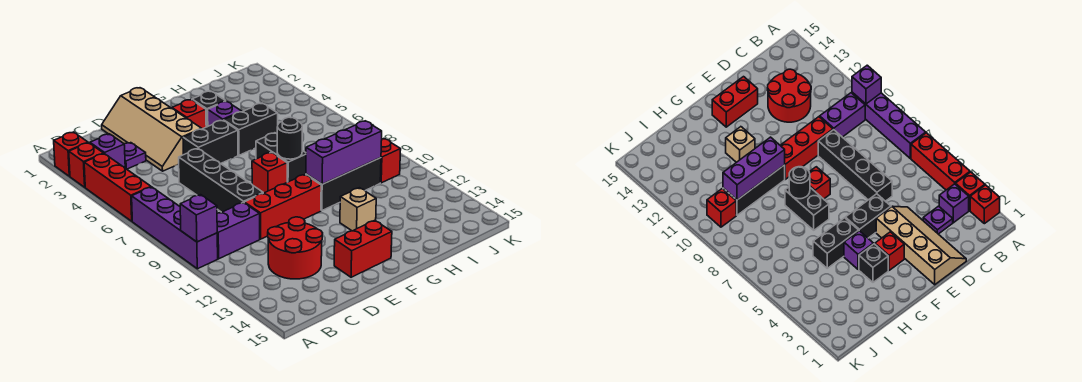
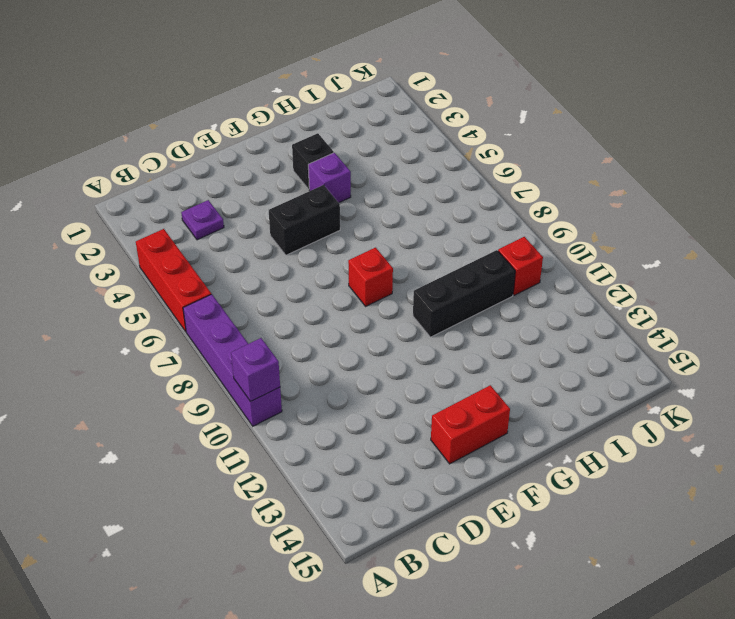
none -> red 1x1 brick [54,132,88,176]
none -> red 1x1 brick [69,143,104,187]
none -> purple 1x1 brick [90,134,125,168]

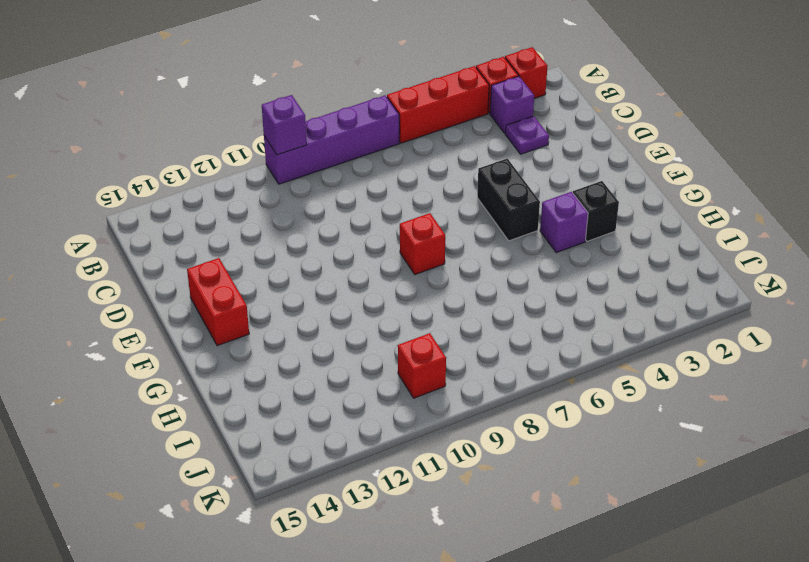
none -> purple 1x2 brick [217,202,260,259]
none -> red 2x2 round brick [268,217,323,279]
none -> tan 2x4 slope [102,88,201,171]

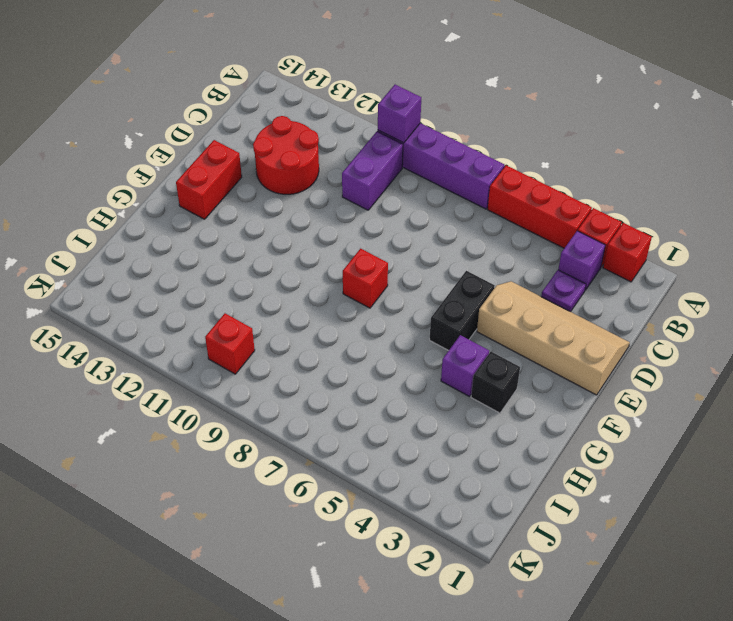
none -> black 1x4 brick [178,149,263,212]
none -> red 1x3 brick [244,175,321,239]
none -> red 1x1 brick [172,100,206,129]

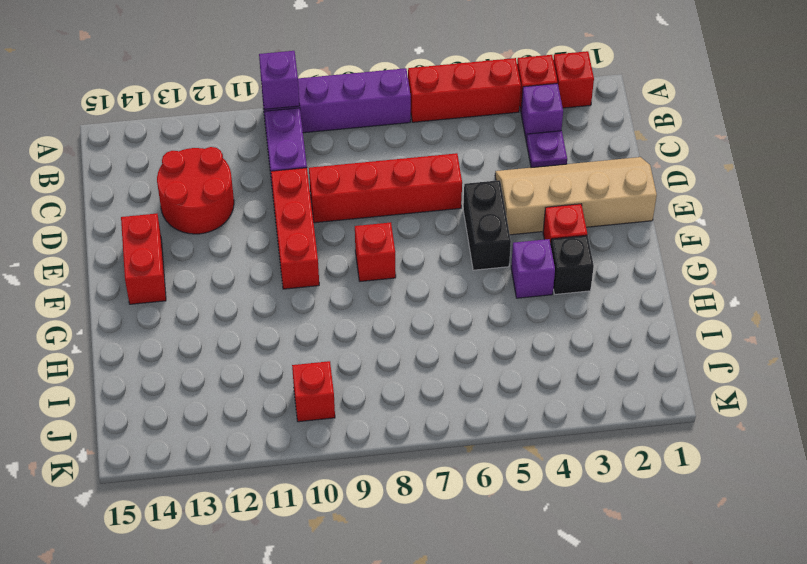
red 1x4 brick [309,153,462,223] -> black 1x4 brick [178,149,263,212]
none -> black 1x2 brick [224,103,278,155]
none -> black 1x2 brick [256,133,306,182]
none -> black 1x3 brick [306,158,381,210]

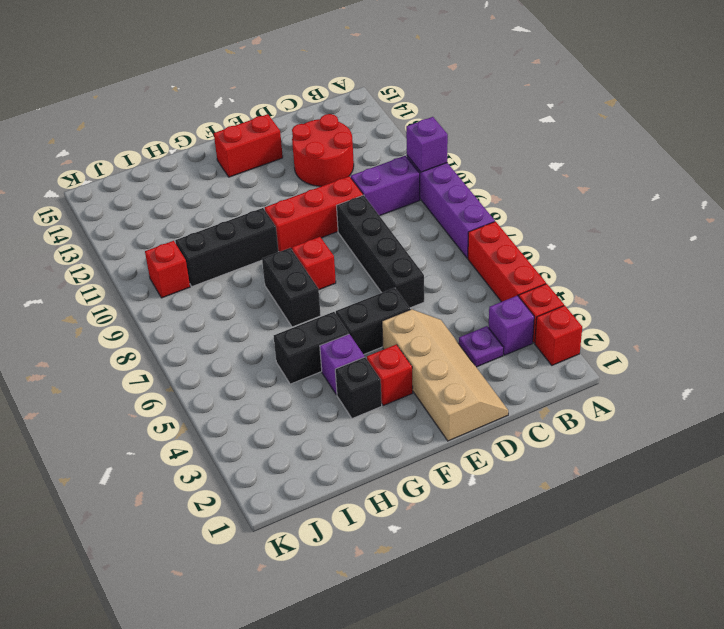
none -> tan 1x1 brick [340,188,376,231]
none -> black 1x1 round brick [277,117,302,159]
none -> purple 1x3 brick [306,121,382,184]

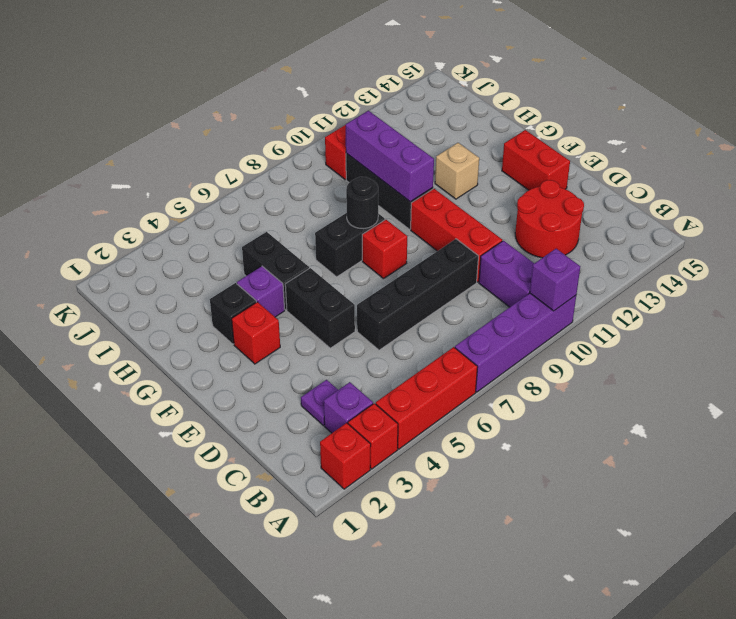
none -> tan 2x4 slope [102,88,201,171]

